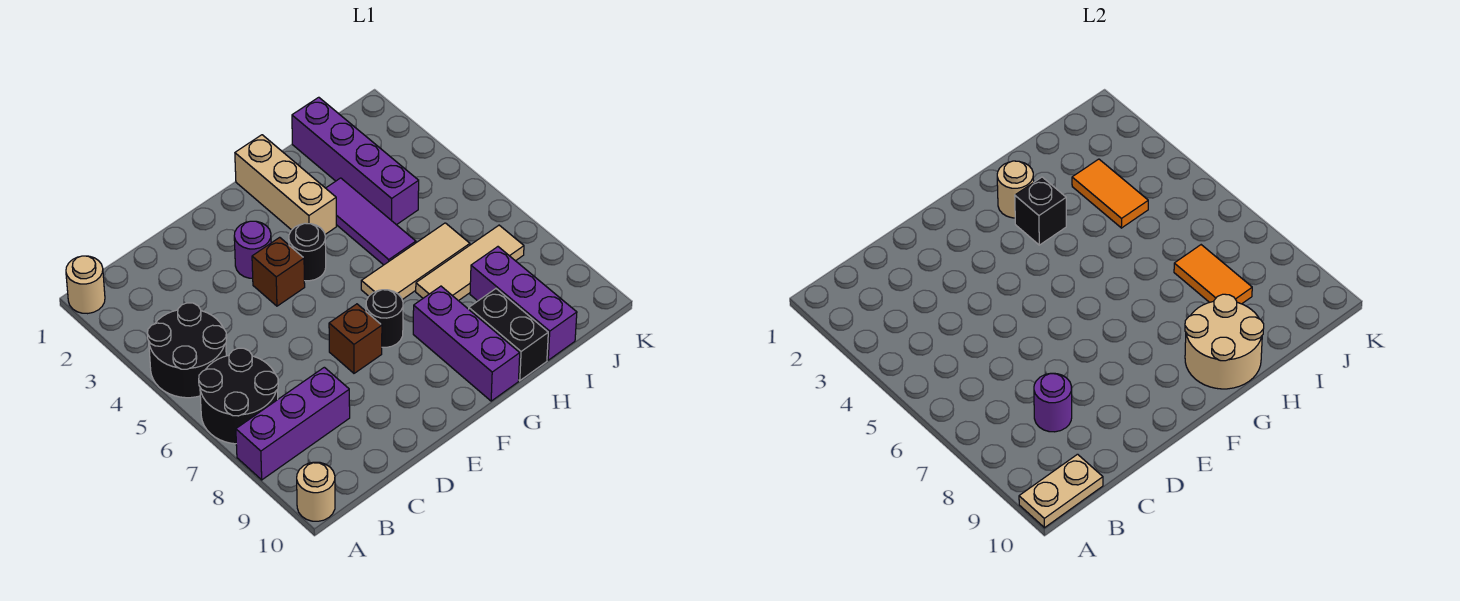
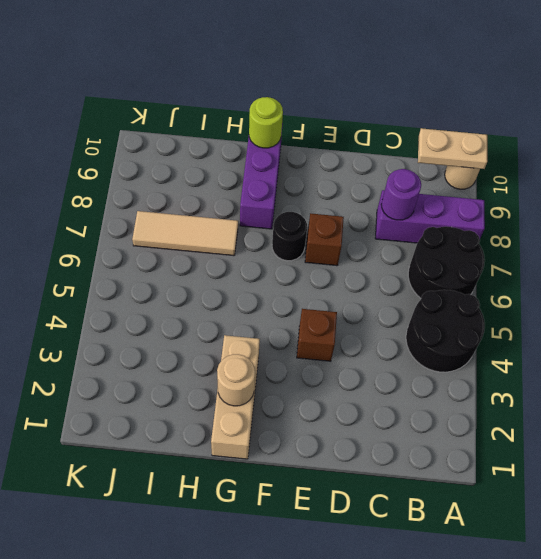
lime 1x1 round brick [249,97,283,148] -> tan 2x2 round brick [1185,294,1264,389]
none -> tan 1x1 round brick [66,256,105,314]
none -> purple 1x1 round brick [234,221,271,278]
none -> black 1x1 round brick [289,223,326,281]

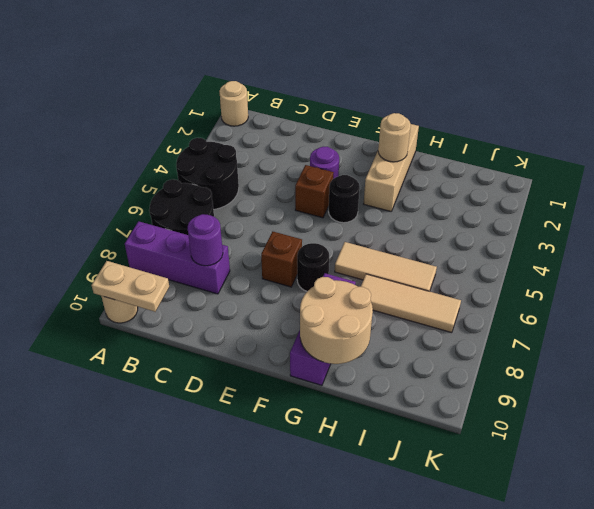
none -> purple 1x3 tile [326,178,416,265]
none -> black 1x2 brick [469,289,548,381]
none -> purple 1x4 brick [292,97,419,225]

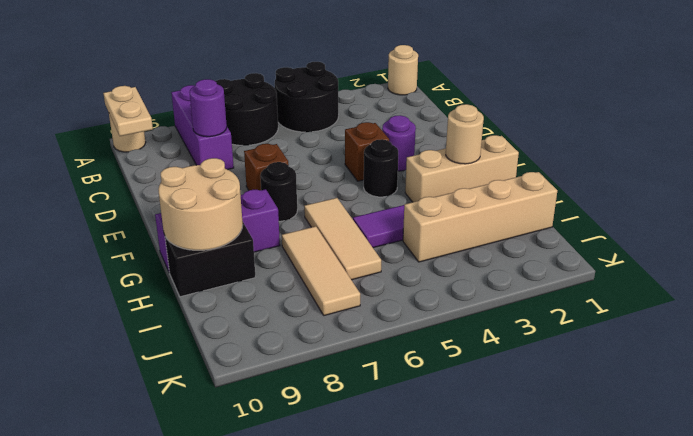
tan 1x4 brick [403,172,557,262] -> purple 1x4 brick [292,97,419,225]
none -> purple 1x3 brick [470,247,577,360]
none -> black 1x1 brick [1015,177,1066,245]
none -> orange 1x2 tile [1072,159,1148,228]

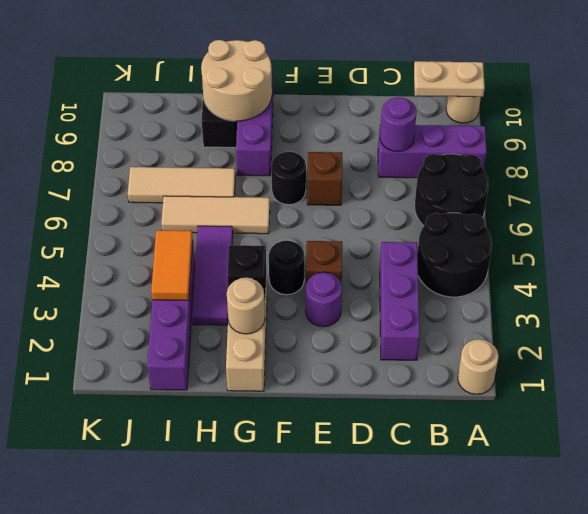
purple 1x3 brick [380,242,420,360] -> purple 1x3 brick moved to [470,247,577,360]
none -> orange 1x2 tile [1174,245,1252,304]

